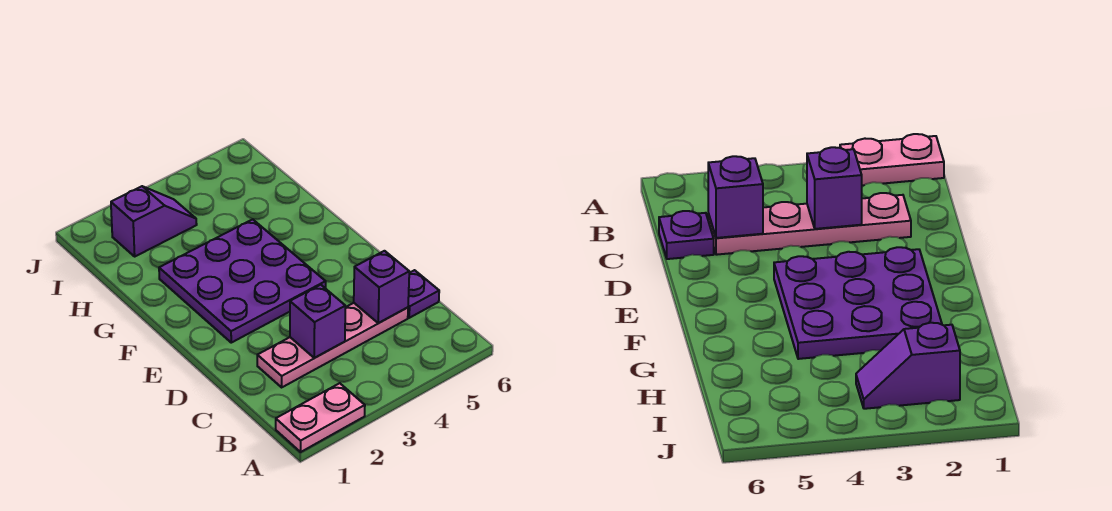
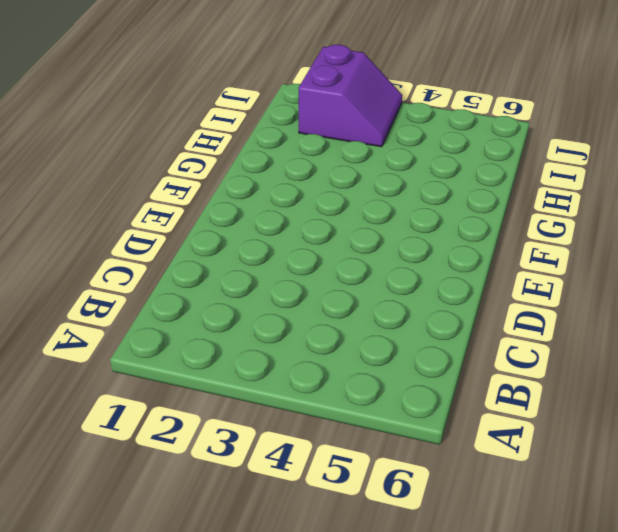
purple 2x2 slope [299,45,402,147] -> purple 1x2 slope [111,186,197,256]
none -> pink 1x2 plate [276,383,365,452]
none -> pink 1x4 plate [257,303,408,387]

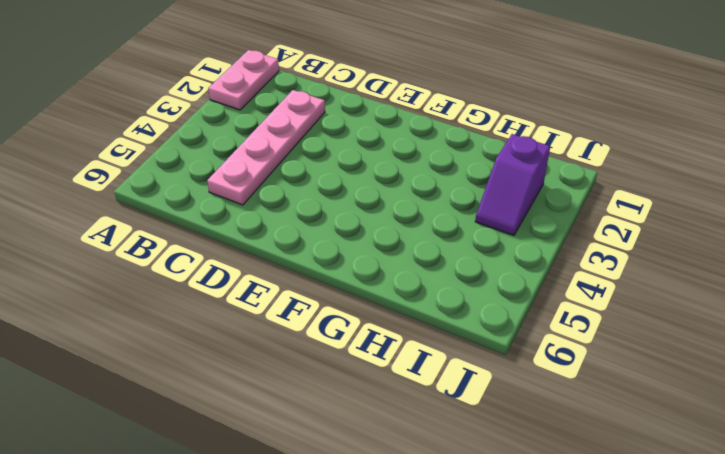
none -> purple 1x1 plate [408,270,439,318]
none -> purple 3x3 plate [159,219,326,343]

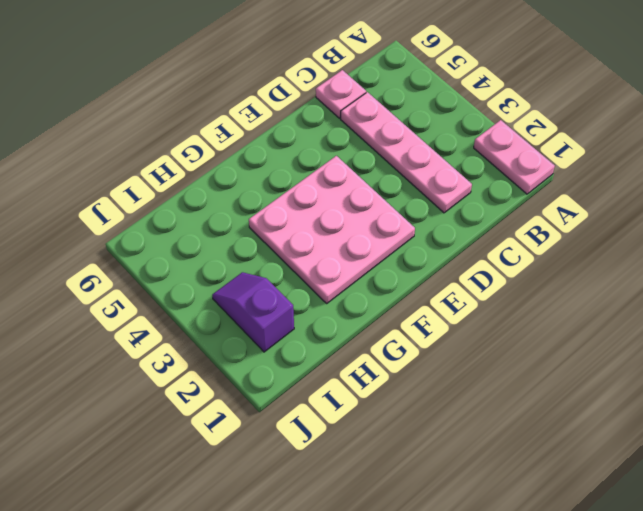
pink 1x1 plate [316,70,366,118] -> purple 1x1 plate [408,270,439,318]
pink 3x3 plate [249,156,415,303] -> purple 3x3 plate [159,219,326,343]
none -> purple 1x1 brick [290,285,345,358]
none -> purple 1x1 brick [354,251,409,323]

